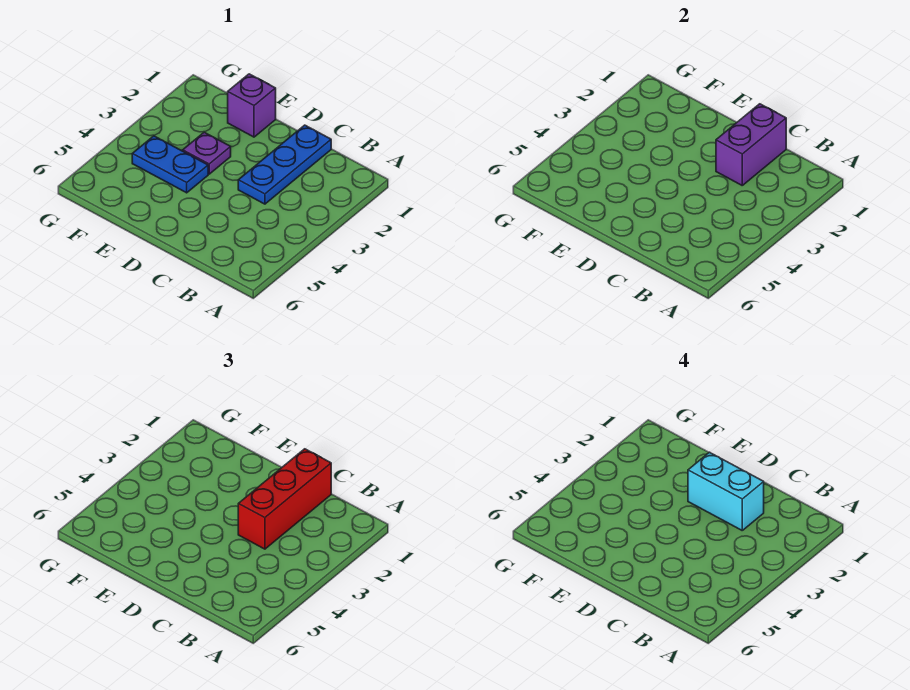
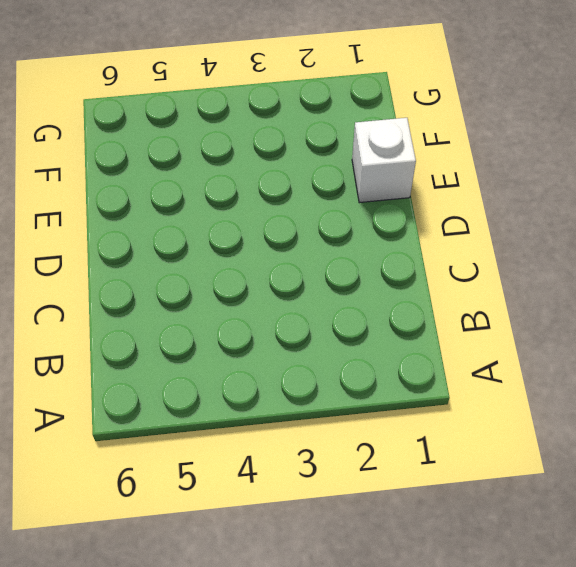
white 1x1 brick [352,118,416,203] -> purple 1x1 brick [228,74,276,137]
none -> blue 1x3 plate [238,125,331,204]
none -> purple 1x1 plate [183,132,231,174]

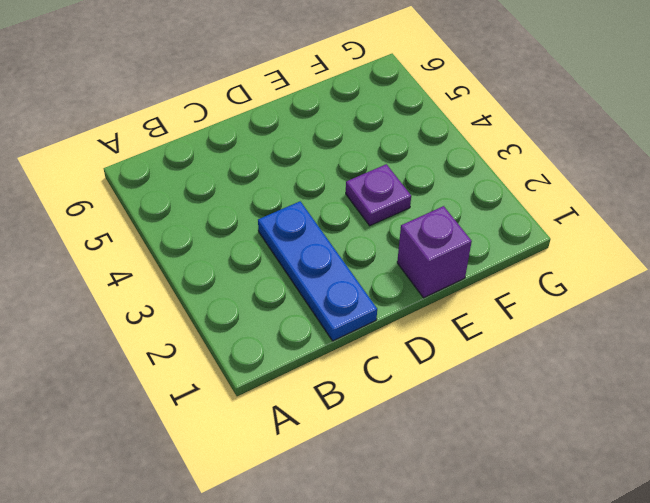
none -> blue 1x2 plate [132,136,208,193]
none -> purple 1x2 brick [716,104,786,185]

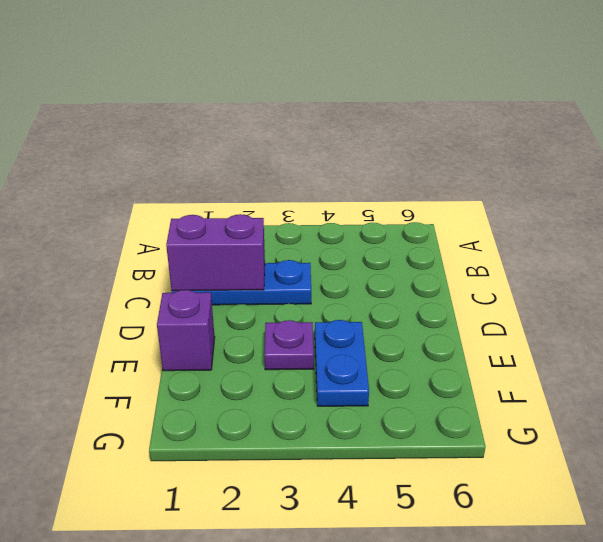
none -> red 1x3 brick [238,449,331,549]
none -> cyan 1x2 brick [688,452,764,530]

